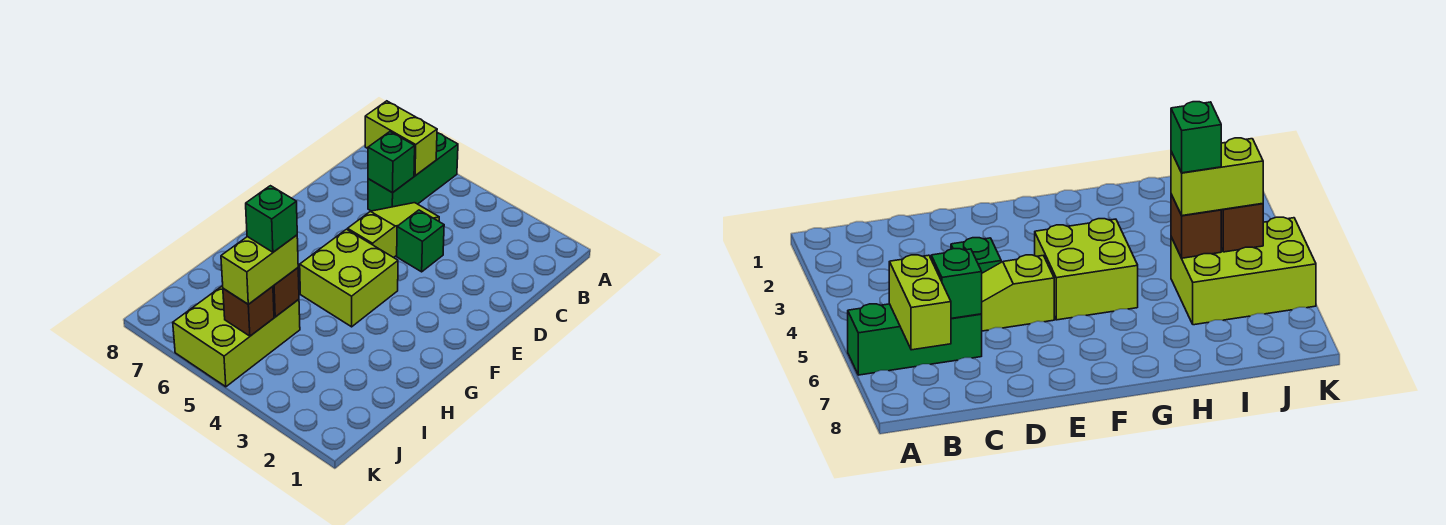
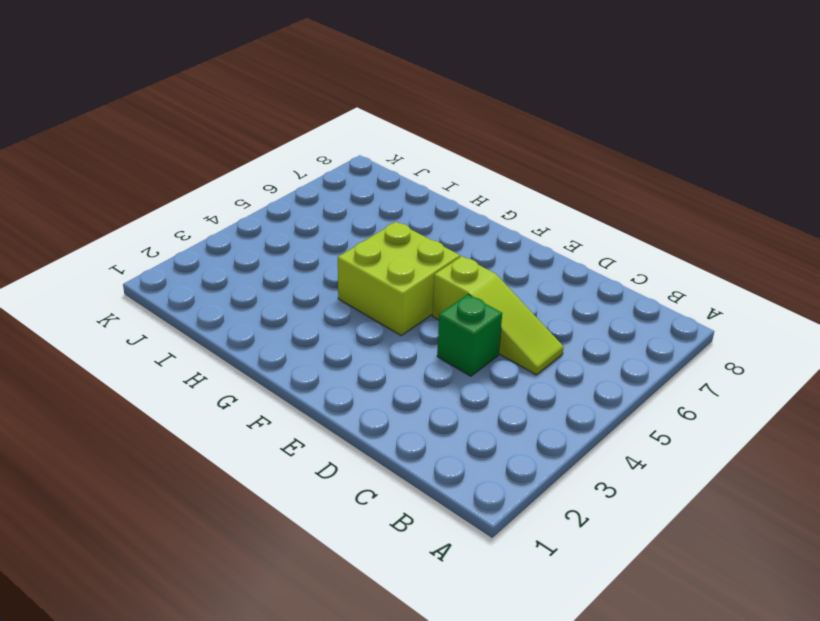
none -> green 1x3 brick [368,133,458,211]
none -> lime 2x3 brick [173,286,300,387]

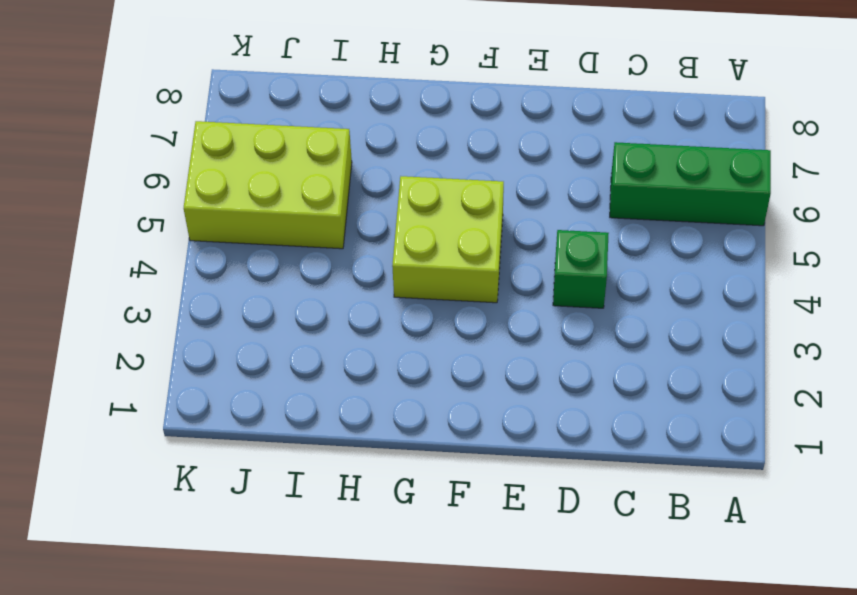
none -> lime 1x3 slope [348,203,439,258]
none -> lime 1x2 brick [365,101,437,176]

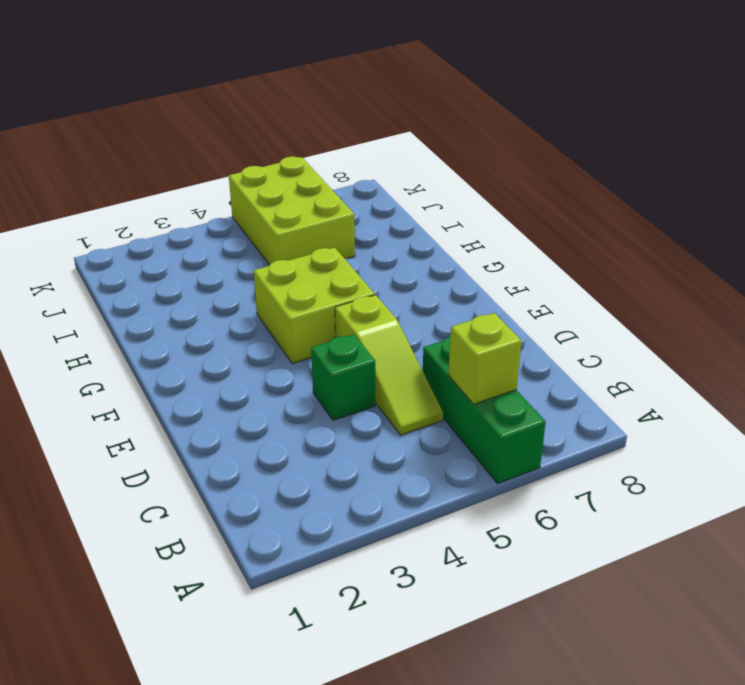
lime 1x1 brick [448,313,521,404] -> lime 1x2 brick [365,101,437,176]
none -> green 1x1 brick [368,132,415,193]
none -> brown 1x1 brick [273,268,299,317]

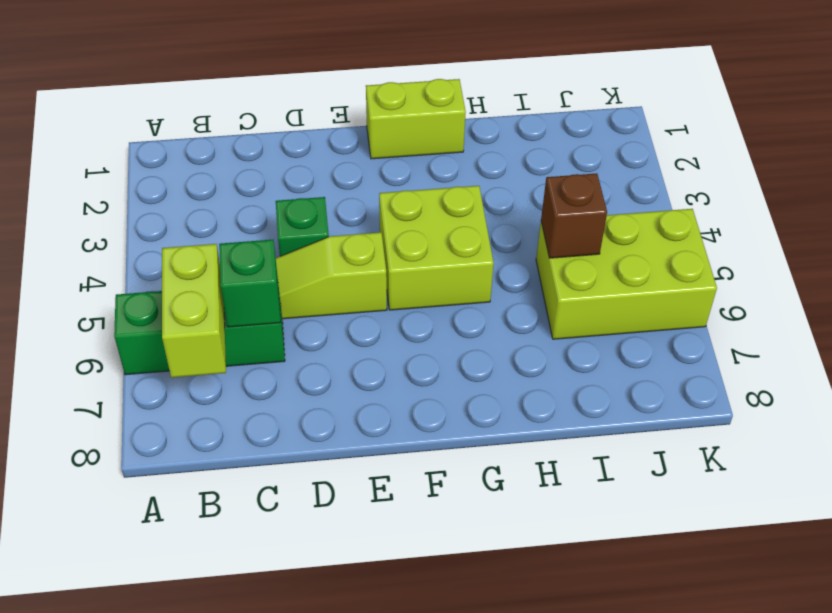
lime 1x2 brick [366,79,466,159] -> lime 1x2 brick moved to [221,235,298,304]
none -> brown 1x1 brick [223,286,274,336]
none -> green 1x1 brick [246,186,297,252]

